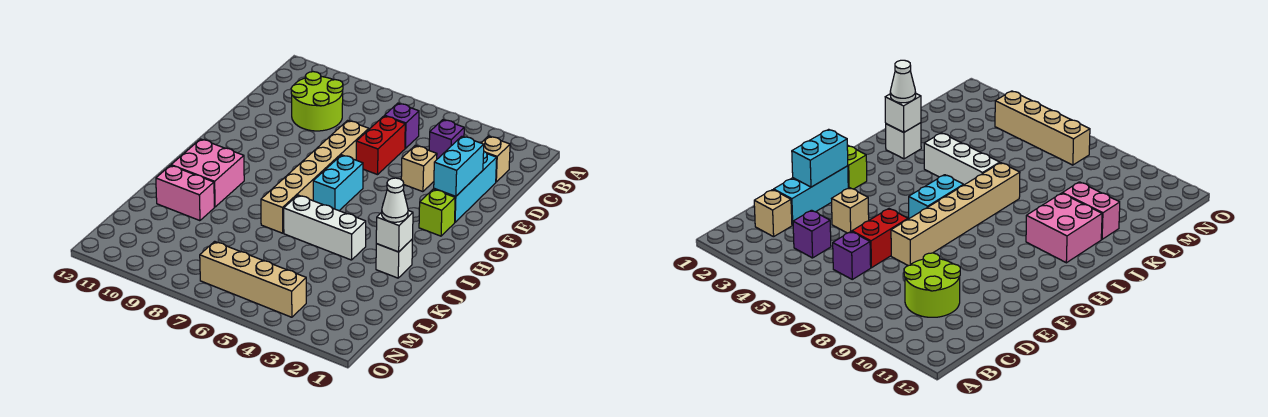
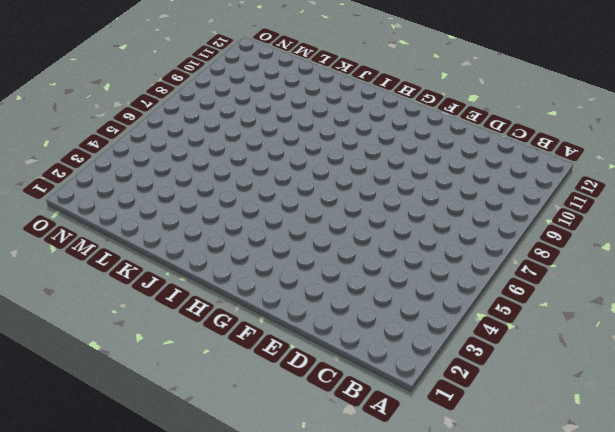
none -> tan 1x1 brick [482,136,510,182]
none -> purple 1x1 brick [429,120,464,159]
none -> purple 1x1 brick [385,103,419,148]

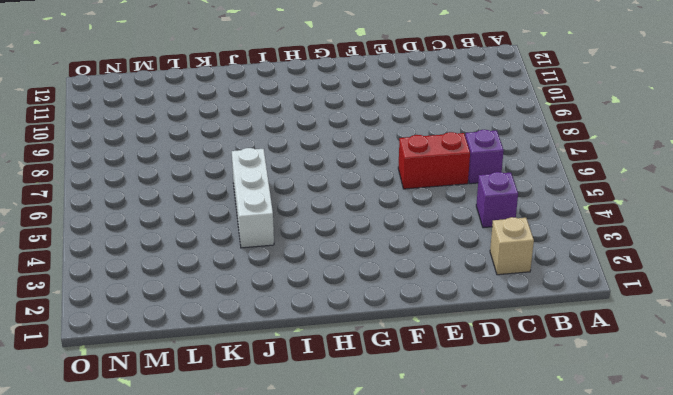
none -> lime 2x2 round brick [291,72,343,131]
none -> cyan 1x3 brick [434,152,497,222]
none -> tan 1x1 brick [401,146,437,192]

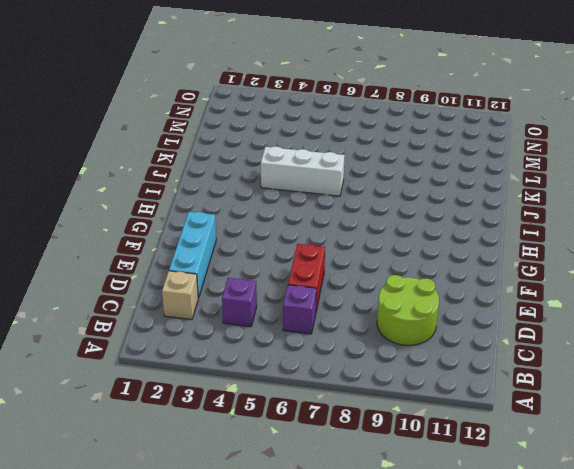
none -> tan 1x1 brick [401,146,437,192]
none -> tan 1x6 brick [261,121,369,233]
none -> lime 1x1 brick [419,189,455,236]

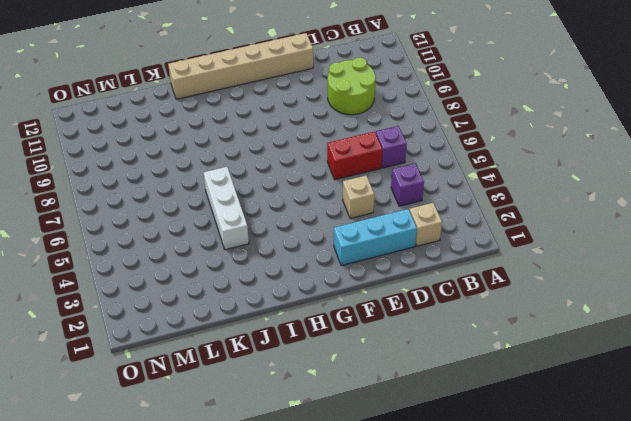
tan 1x6 brick [168,33,313,99] -> tan 1x6 brick moved to [261,121,369,233]
none -> lime 1x1 brick [419,189,455,236]
none -> cyan 1x2 brick [313,155,363,211]
none -> pink 2x2 brick [171,139,244,207]

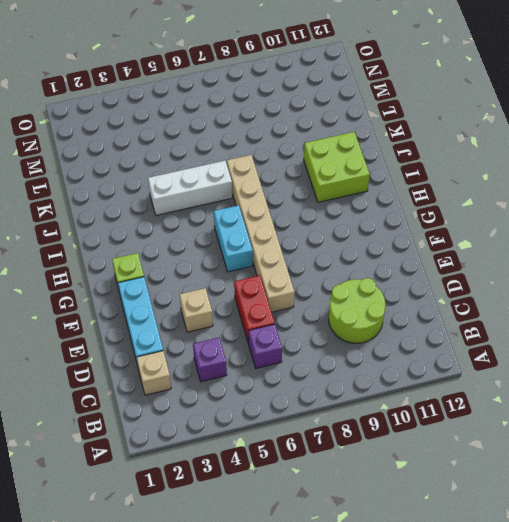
lime 2x2 brick [304,132,370,202] -> pink 2x2 brick [171,139,244,207]
none -> white 1x1 brick [376,239,413,278]
none -> pink 1x2 brick [156,165,214,221]
none -> tan 1x4 brick [200,241,306,317]

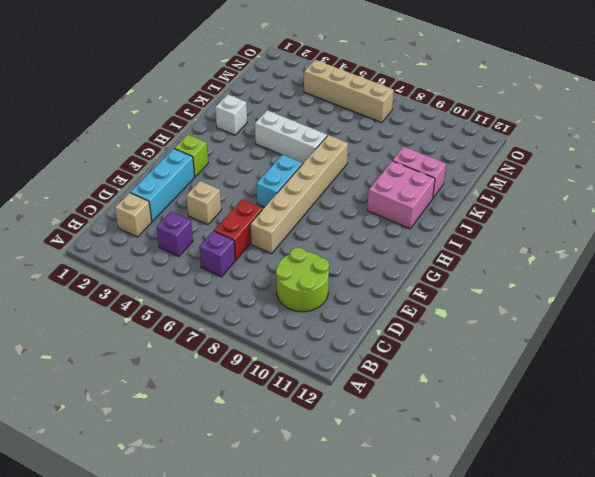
none -> cyan 1x2 brick [434,136,484,196]
none -> white 1x1 brick [376,211,413,252]
none -> white 1x1 cone [382,178,408,222]

